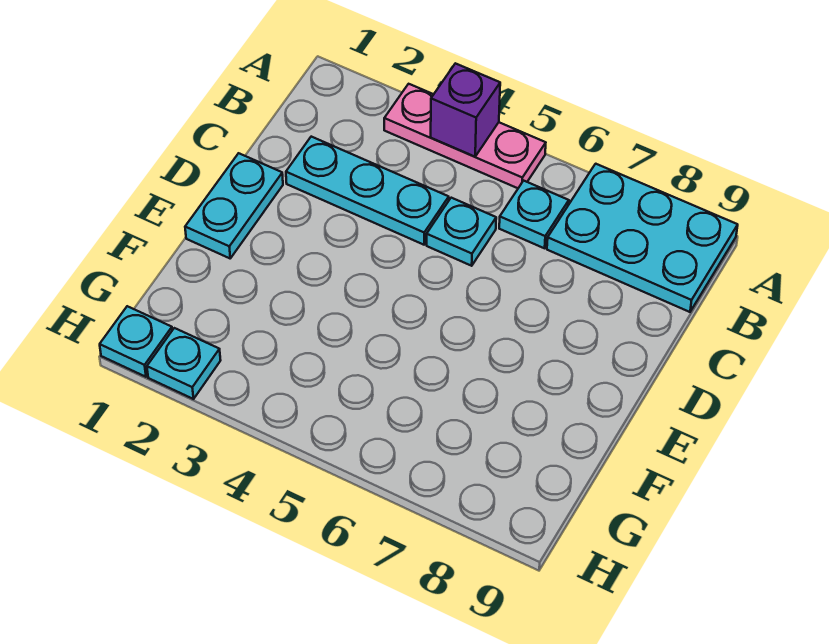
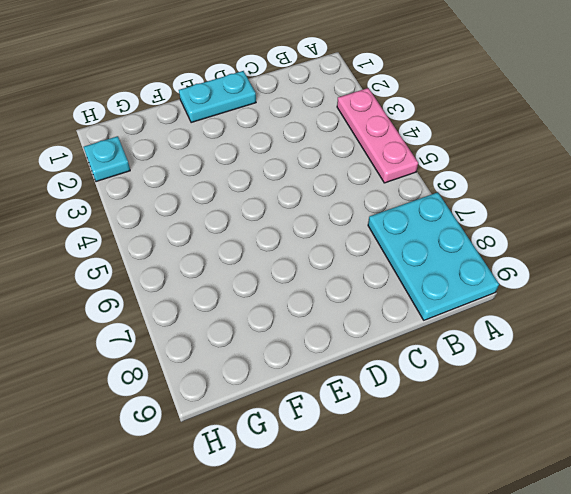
none -> cyan 1x1 plate [499,181,569,248]
none -> cyan 1x3 plate [286,137,449,245]

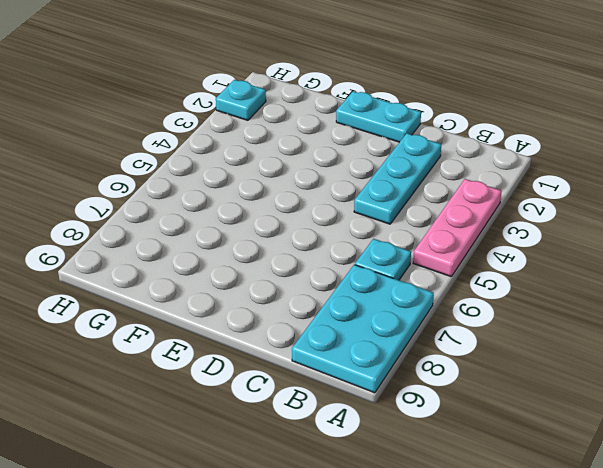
none -> cyan 1x1 plate [427,198,496,266]
none -> cyan 1x1 plate [100,306,172,377]

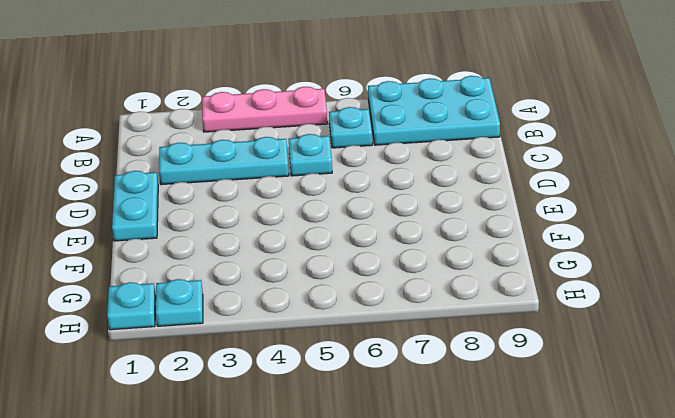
none -> purple 1x1 brick [431,63,500,157]

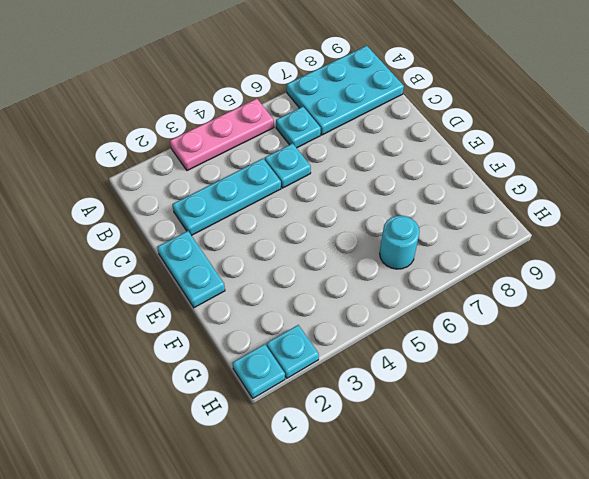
cyan 1x1 round brick [380,216,420,269] -> none
none -> purple 1x1 brick [431,63,500,157]

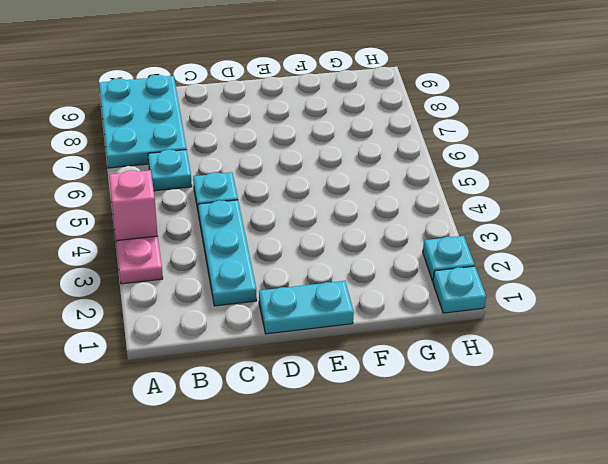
pink 1x1 brick [109,170,158,241] -> purple 1x1 brick [431,63,500,157]

